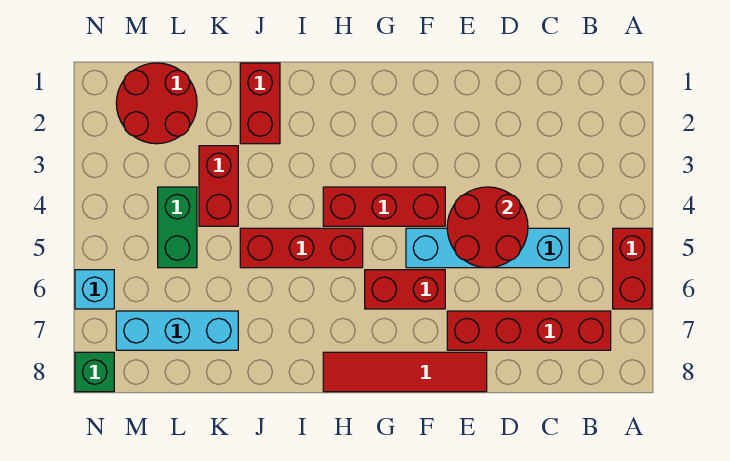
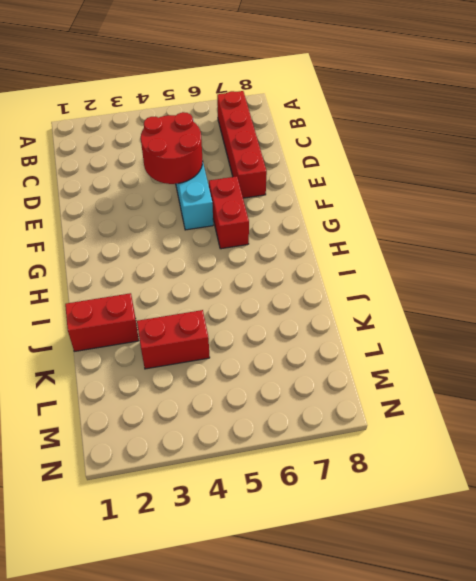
none -> red 1x2 brick [613,228,652,309]
none -> red 1x4 tile [323,352,487,392]
none -> red 1x3 brick [323,187,445,226]

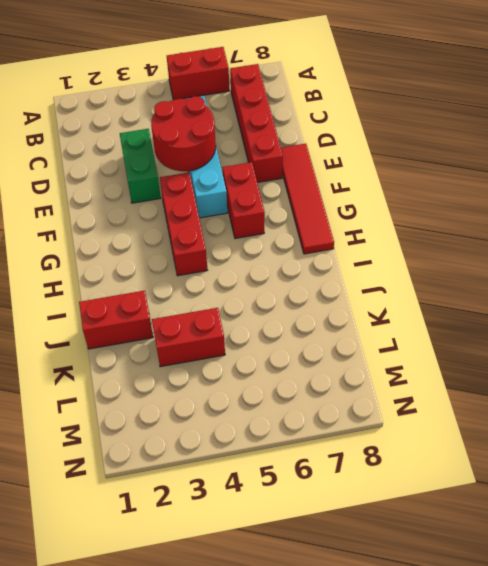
green 1x2 brick [120,129,161,203] -> green 1x2 brick turned to [158,187,197,268]
none -> red 1x3 brick [240,228,363,268]
none -> cyan 1x3 brick [116,311,238,350]
none -> red 2x2 round brick [116,63,197,144]

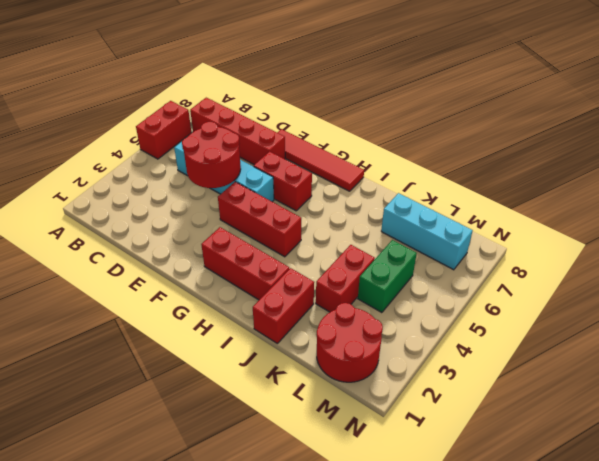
red 1x3 brick [201,227,289,300] -> red 1x3 brick moved to [240,228,363,268]
none -> cyan 1x1 brick [75,270,114,309]
none -> green 1x1 brick [75,352,114,392]

